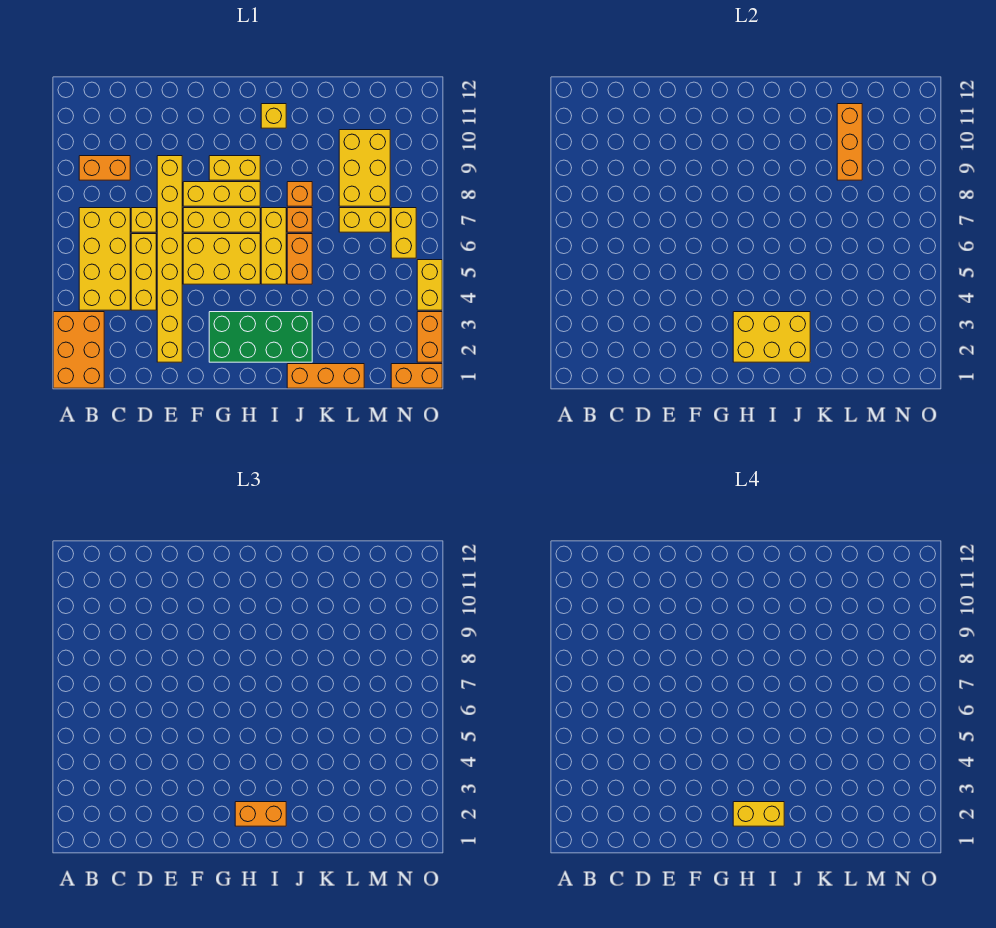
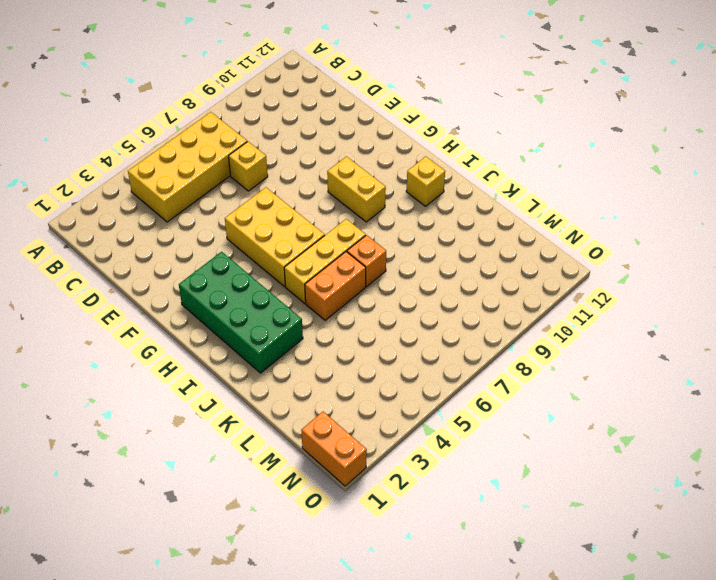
none -> orange 2x3 brick [53,312,104,388]
none -> orange 1x2 brick [79,156,130,180]
none -> yellow 1x3 brick [131,234,156,310]

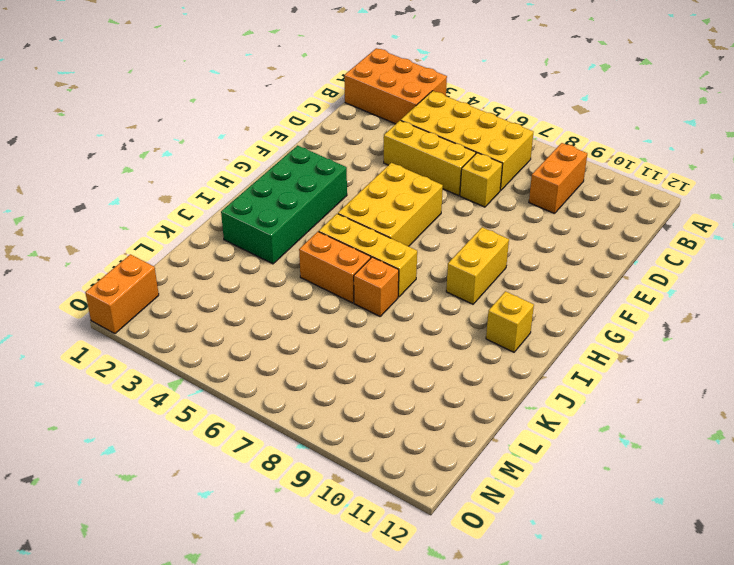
none -> yellow 1x8 brick [157,156,182,362]
none -> yellow 1x3 brick [183,208,260,232]
none -> yellow 1x3 brick [183,182,260,206]

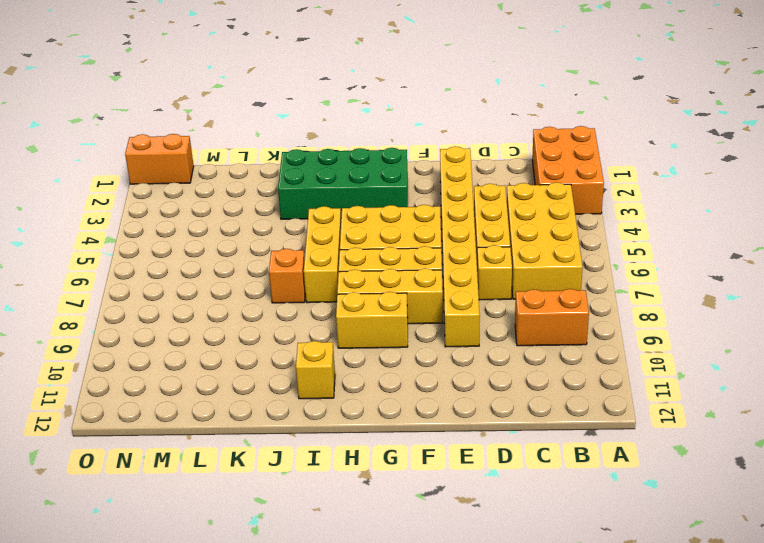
none -> orange 1x3 brick [287,364,364,388]
none -> orange 1x2 brick [287,234,312,284]
none -> orange 1x1 brick [287,182,312,206]

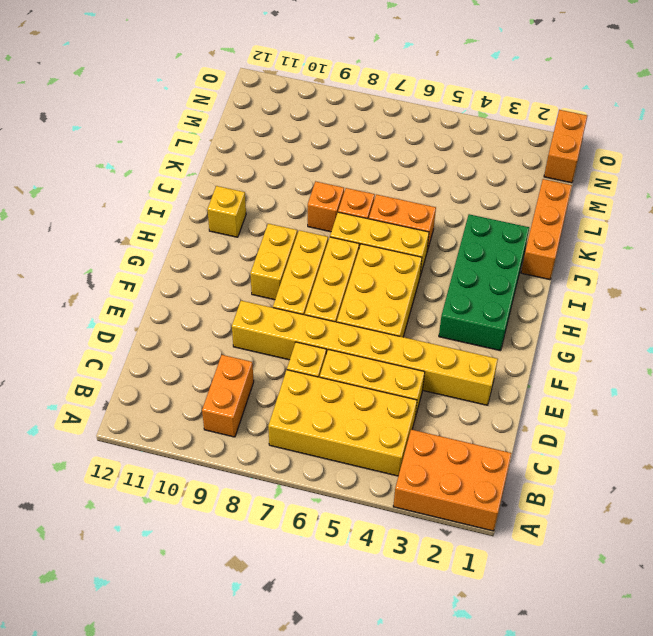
none -> yellow 1x2 brick [339,208,390,232]
none -> yellow 2x3 brick [339,130,390,206]
none -> yellow 1x2 brick [391,208,416,258]

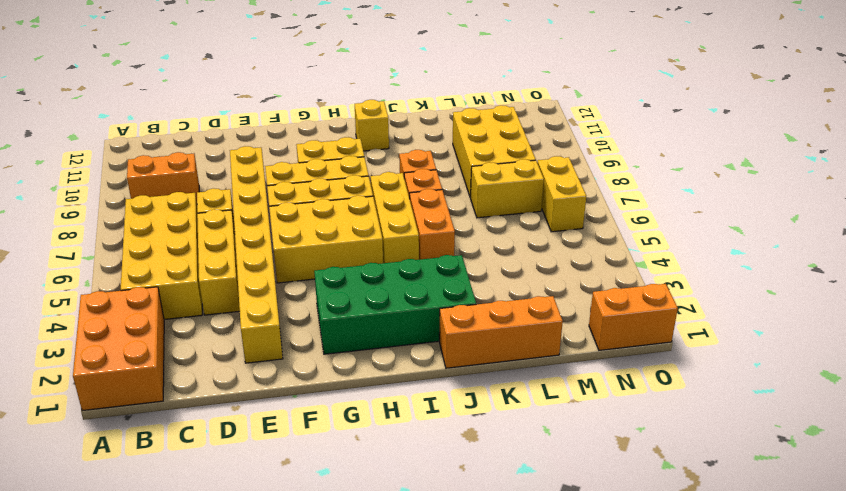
none -> orange 1x2 brick [417,312,442,362]
none -> yellow 1x2 brick [417,260,442,310]
none -> yellow 2x3 brick [733,312,810,362]

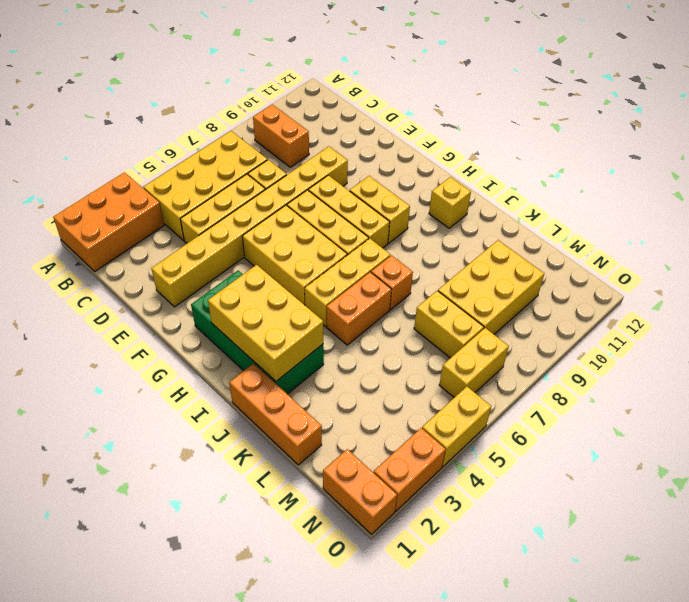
none -> orange 1x1 brick [287,182,312,206]
none -> orange 1x3 brick [837,104,862,180]
none -> orange 1x2 brick [235,802,286,826]

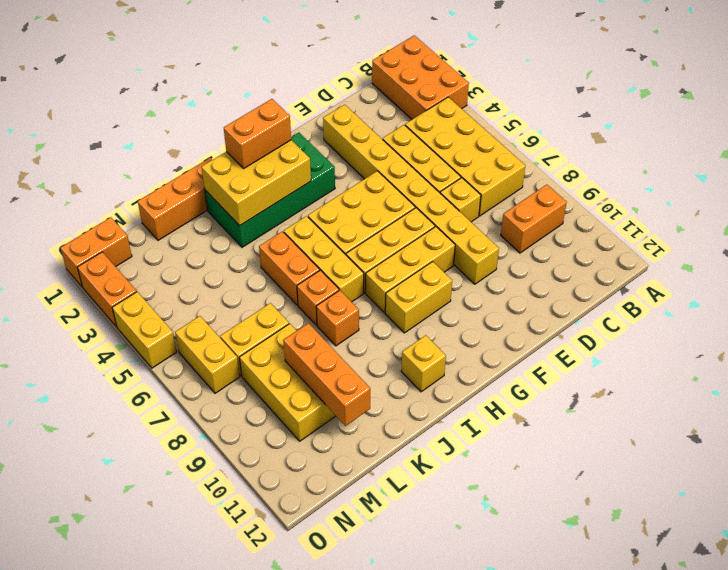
none -> yellow 1x2 brick [733,802,784,826]

